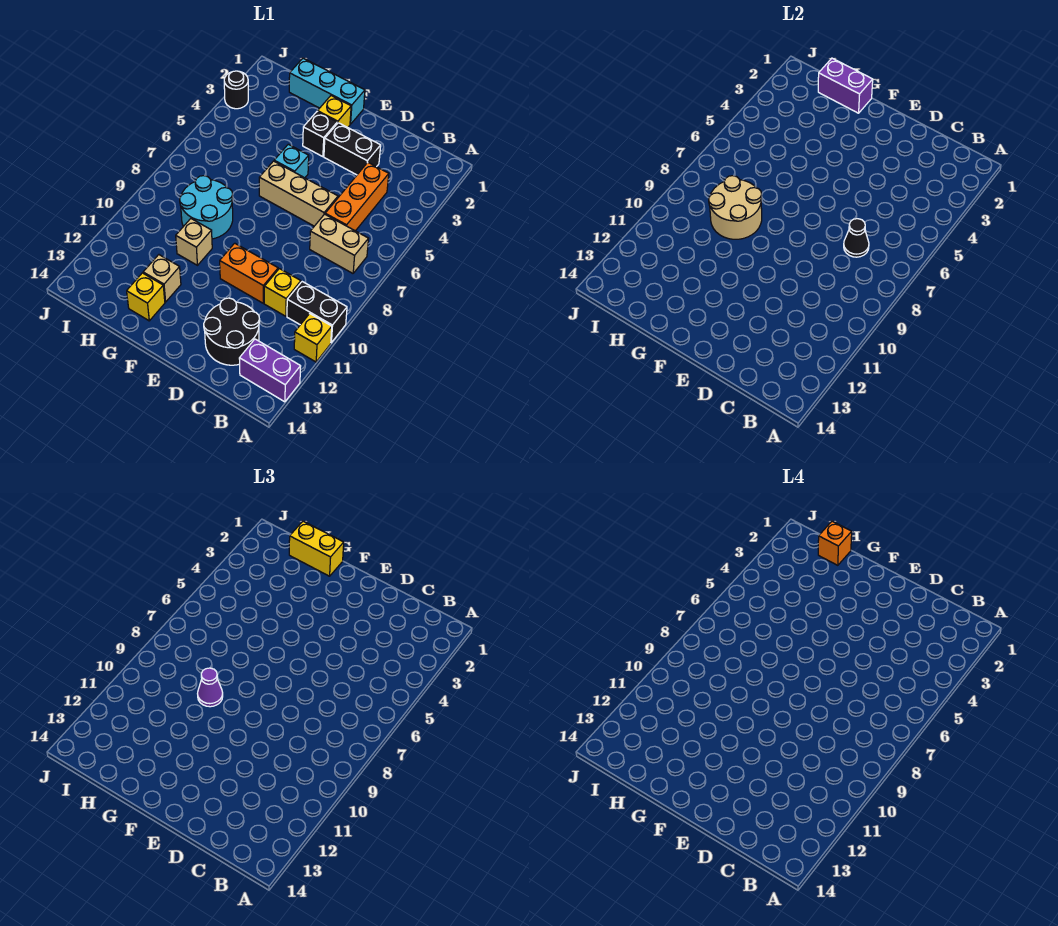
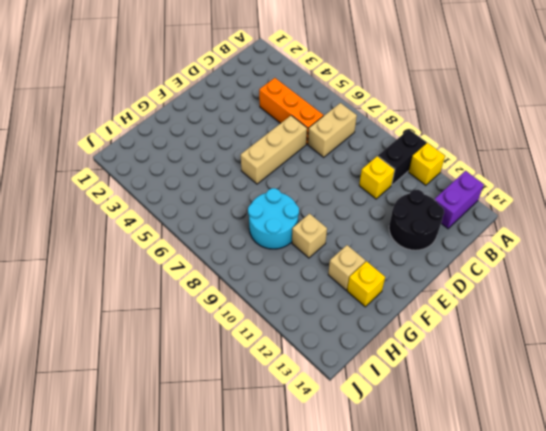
none -> black 1x2 brick [324,123,381,175]
none -> orange 1x2 brick [220,243,278,303]
none -> cyan 1x3 brick [289,58,365,124]

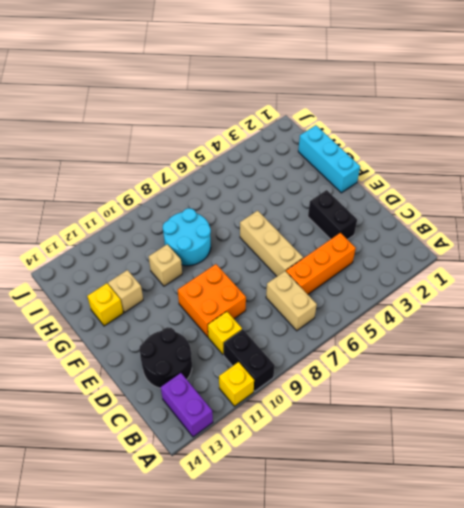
orange 2x2 brick [178,264,246,337] -> orange 1x2 brick [220,243,278,303]
none -> yellow 1x1 brick [318,96,351,127]
none -> black 1x1 brick [303,112,337,157]
none -> cyan 1x1 brick [274,144,309,178]

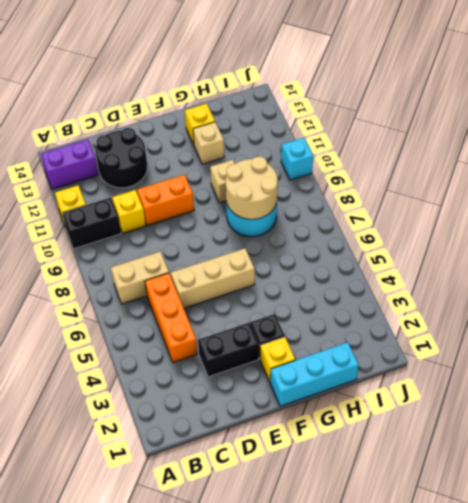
cyan 1x1 brick [281,138,313,180] -> cyan 1x1 brick moved to [274,144,309,178]
none -> black 1x1 round brick [224,71,248,109]
none -> black 1x1 cone [844,219,869,257]
none -> purple 1x2 brick [818,58,873,113]

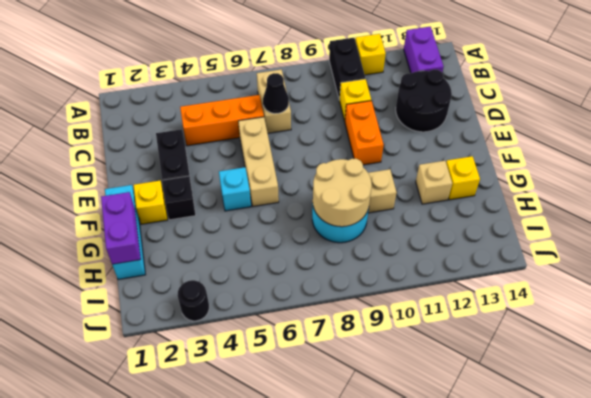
none -> yellow 1x2 brick [289,521,344,576]
none -> purple 1x1 cone [198,668,223,707]
none -> orange 1x1 brick [818,521,852,565]

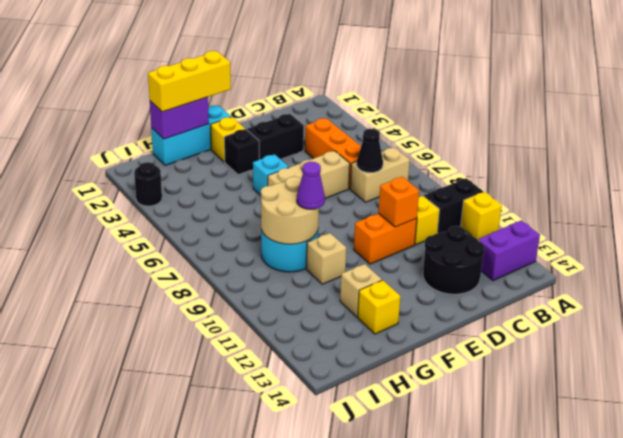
orange 1x1 brick [379,177,419,227] -> orange 1x1 brick moved to [818,521,852,565]
yellow 1x3 brick [148,51,231,112] -> yellow 1x2 brick [289,521,344,576]

